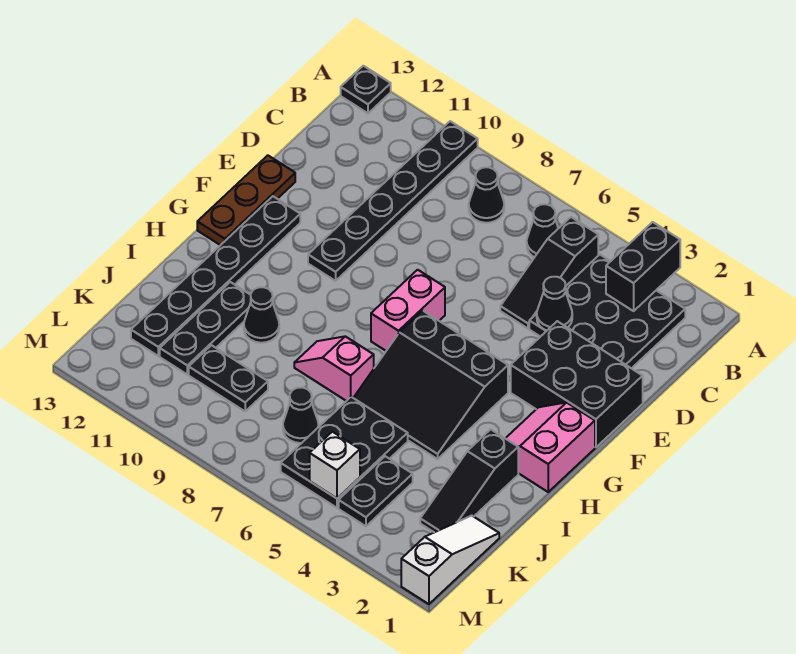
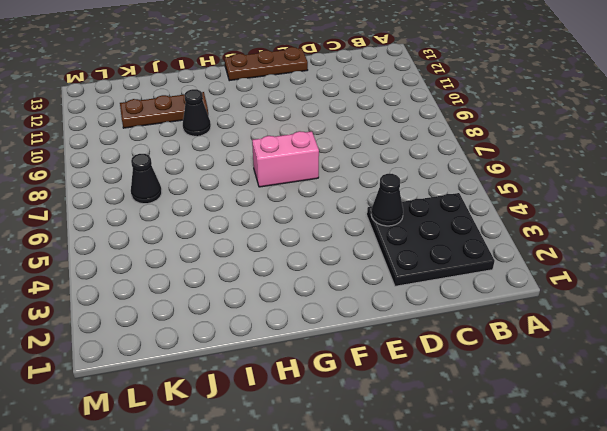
brown 1x3 plate [120,92,208,128] -> black 1x3 plate [160,282,251,374]
none -> black 1x6 plate [308,121,478,281]
none -> black 1x1 plate [341,66,391,113]
none -> black 1x3 slope [500,217,598,328]

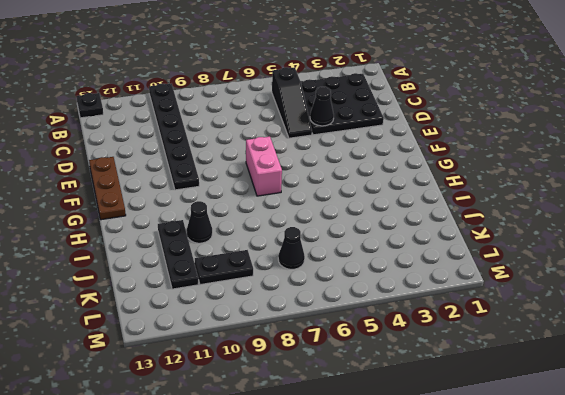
none -> black 1x1 cone [527,204,558,257]
none -> black 1x1 cone [469,167,504,223]
none -> black 2x3 brick [511,321,643,447]

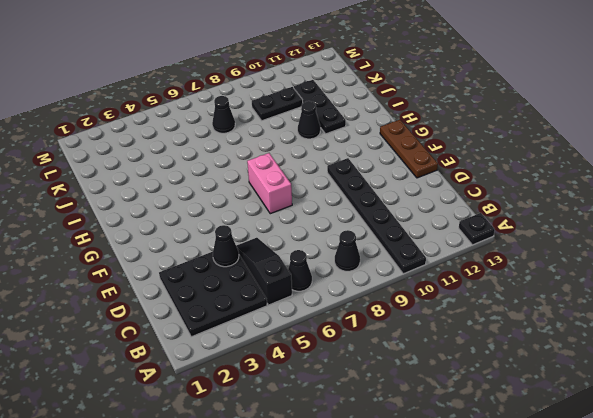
none -> black 2x3 brick [511,321,643,447]
none -> black 1x6 plate [131,196,300,356]
none -> pink 2x2 slope [505,403,595,492]

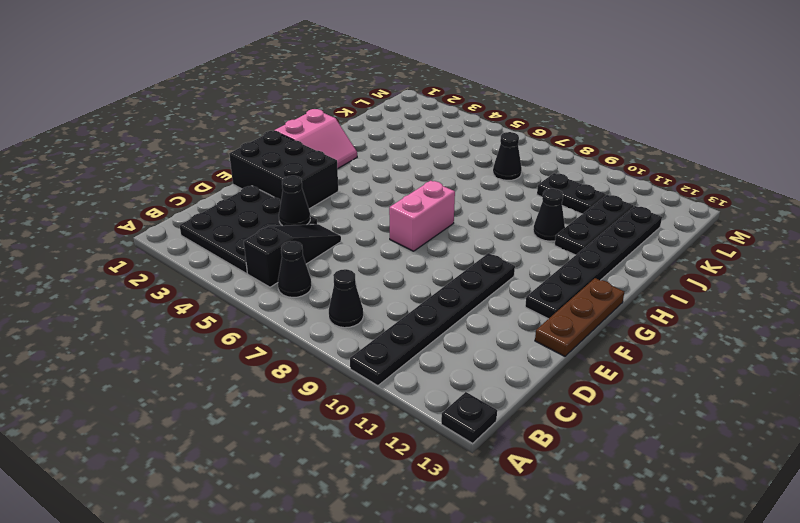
none -> black 3x3 slope [354,311,508,459]
none -> black 1x3 slope [420,429,518,532]
none -> pink 1x2 slope [294,336,374,401]

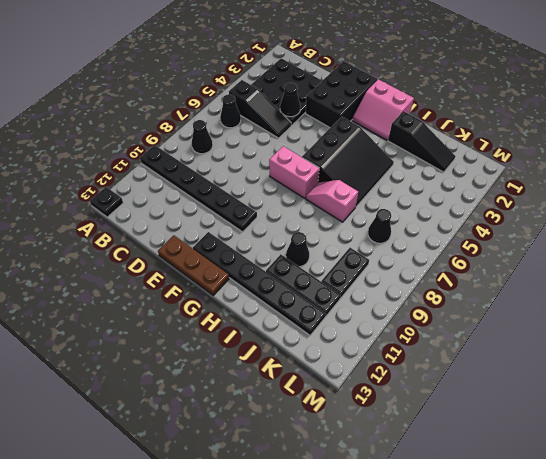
pink 1x2 slope [306,180,358,222] -> pink 1x2 slope turned to [294,336,374,401]
none -> black 2x3 plate [281,397,408,508]
none -> white 1x3 slope [401,516,499,604]
none -> black 1x2 plate [339,456,413,526]

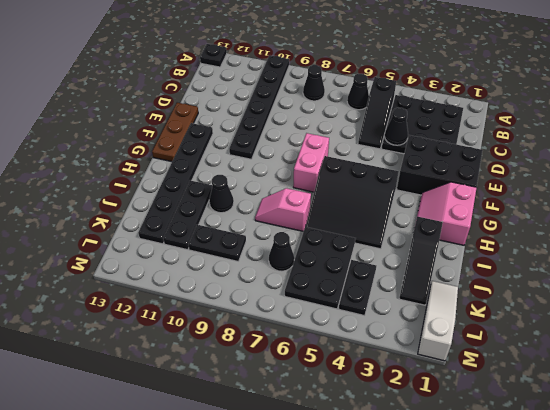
none -> black 1x2 brick [606,222,680,311]
none -> white 1x1 brick [310,432,360,498]

